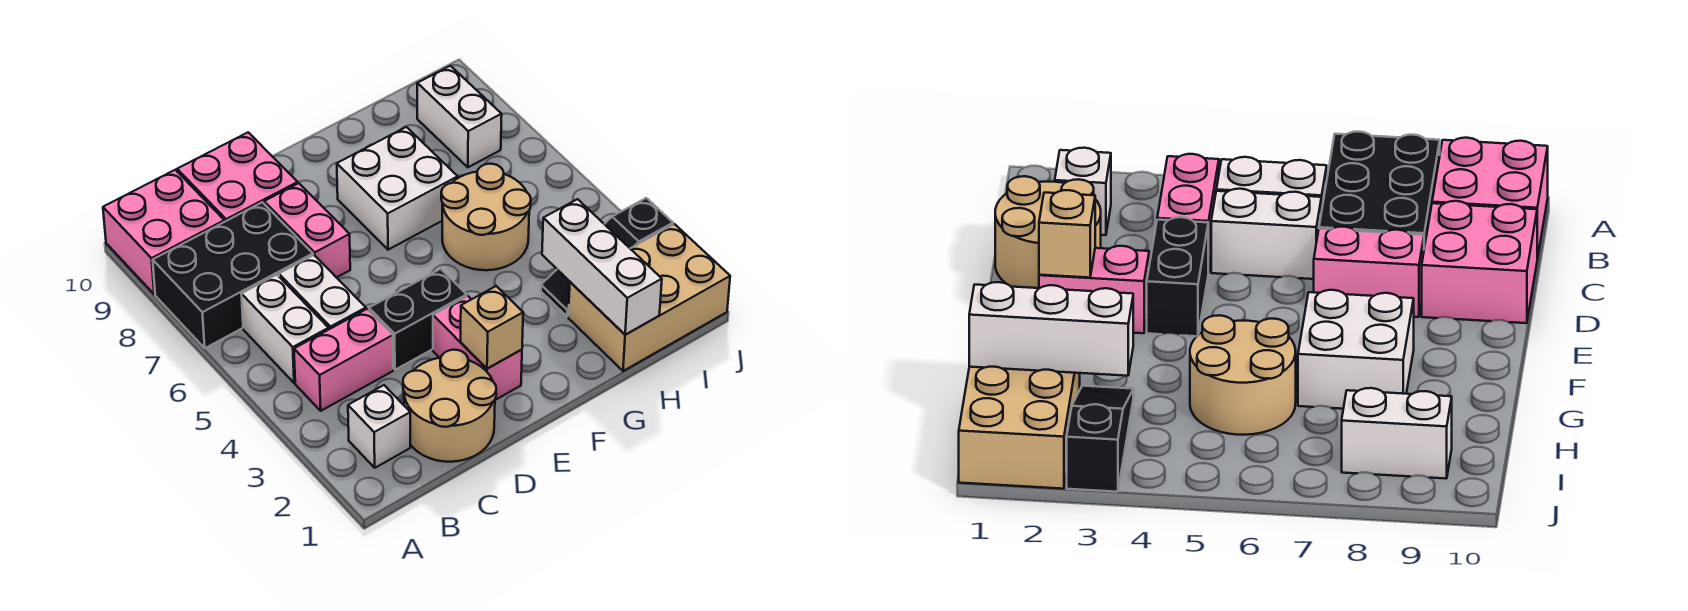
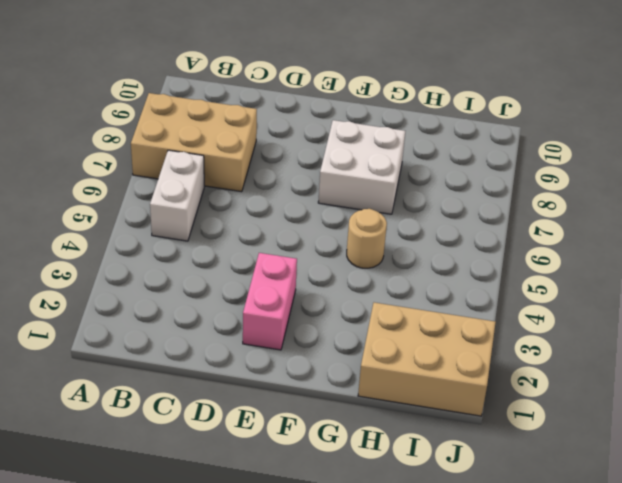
tan 2x3 brick [131,93,257,192] -> black 2x3 brick [153,202,313,348]
tan 1x1 round brick [347,209,387,268] -> tan 2x2 round brick [441,164,531,270]
none -> pink 2x2 brick [103,170,224,294]
none -> white 1x1 brick [348,385,410,468]
none -> pink 1x2 brick [294,309,393,411]

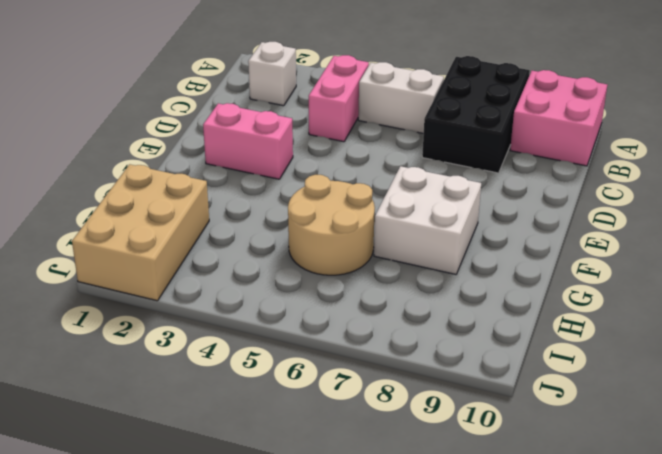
none -> tan 2x2 round brick [403,350,496,462]
none -> white 1x2 brick [279,255,366,329]
none -> pink 2x2 brick [177,132,298,222]

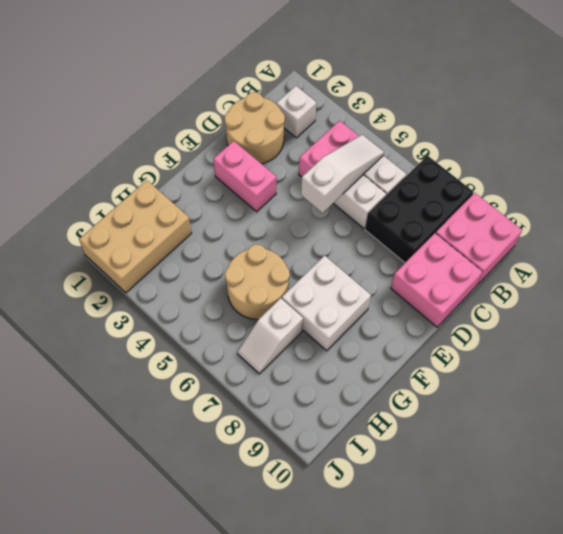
white 1x3 slope [301,135,384,213] -> none
white 1x2 slope [237,298,303,374] -> none
none -> black 1x2 brick [369,269,467,370]
none -> pink 1x2 brick [264,183,350,278]
none -> black 1x3 slope [541,198,673,317]

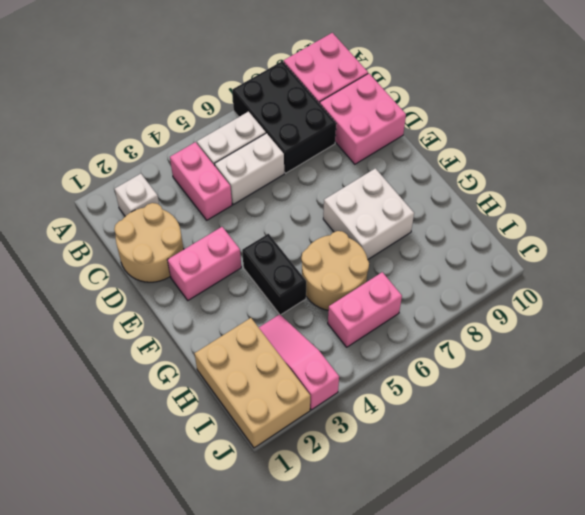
black 1x2 brick [242,234,306,315] -> black 1x2 brick moved to [369,269,467,370]
pink 1x3 slope [259,314,339,410] -> black 1x3 slope [541,198,673,317]
pink 1x2 brick [328,272,402,347] -> pink 1x2 brick moved to [264,183,350,278]
none -> white 1x2 brick [417,66,502,167]
none -> tan 1x1 brick [461,286,523,369]
none -> white 1x3 brick [542,199,662,335]

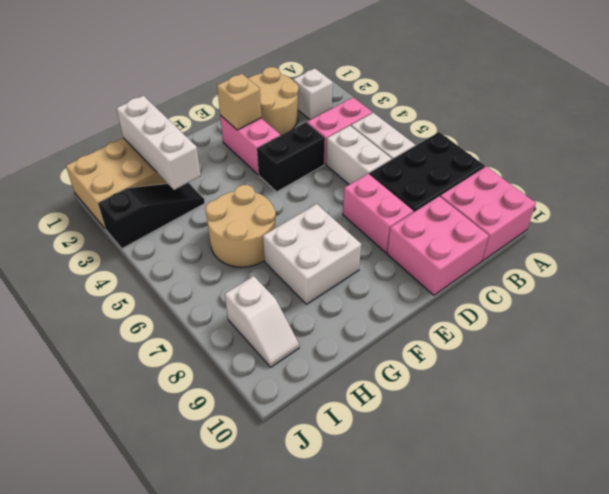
white 1x2 slope [225,276,299,367] -> white 1x2 brick [417,66,502,167]

